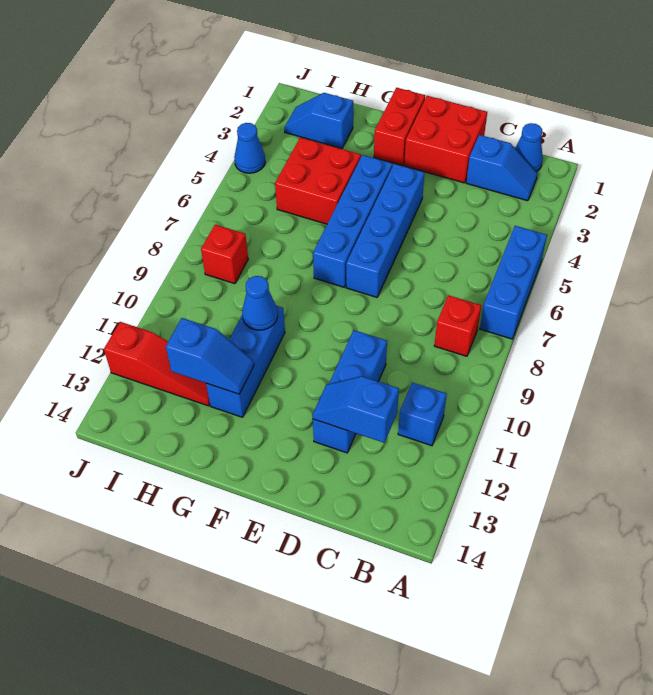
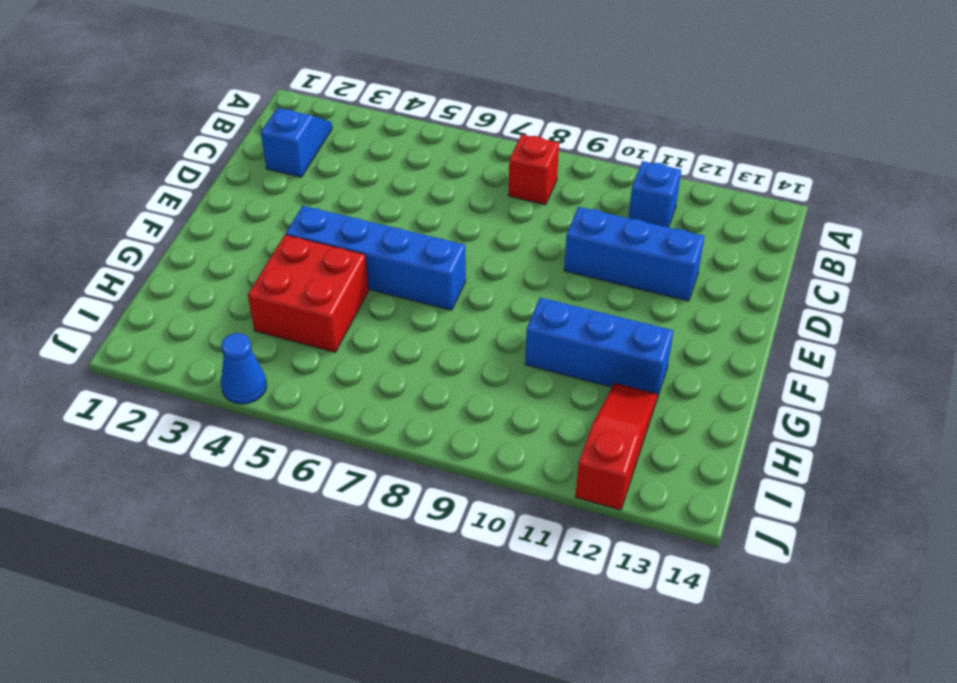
none -> blue 1x3 brick [480,226,547,339]
none -> blue 1x1 cone [515,123,543,172]
none -> red 2x2 brick [404,96,487,183]

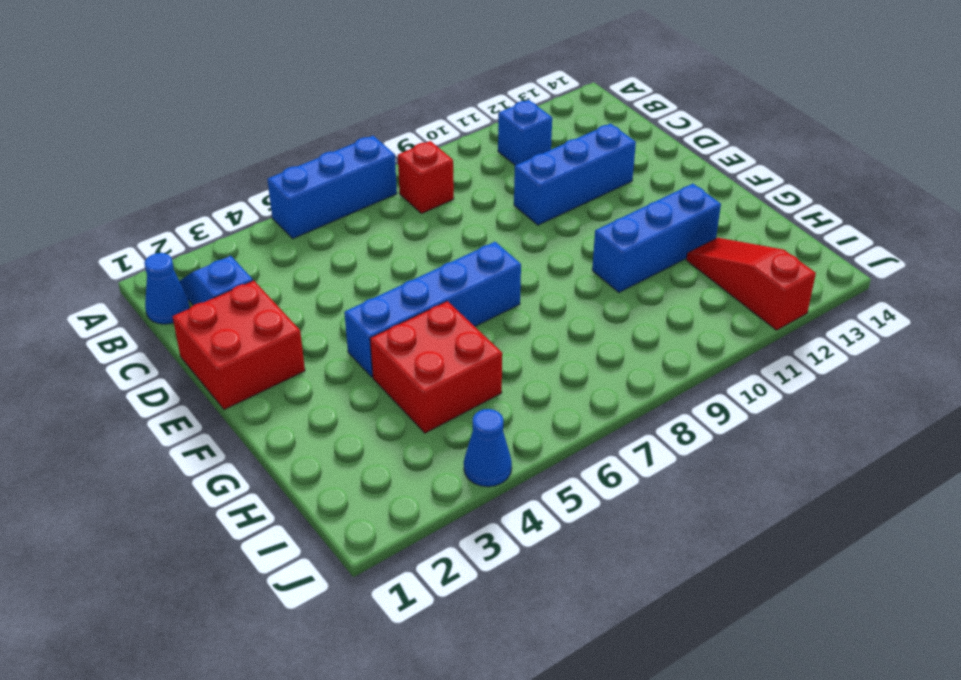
none -> blue 1x4 brick [346,164,424,297]
none -> red 1x2 brick [374,88,425,166]
none -> blue 1x2 slope [284,93,353,148]

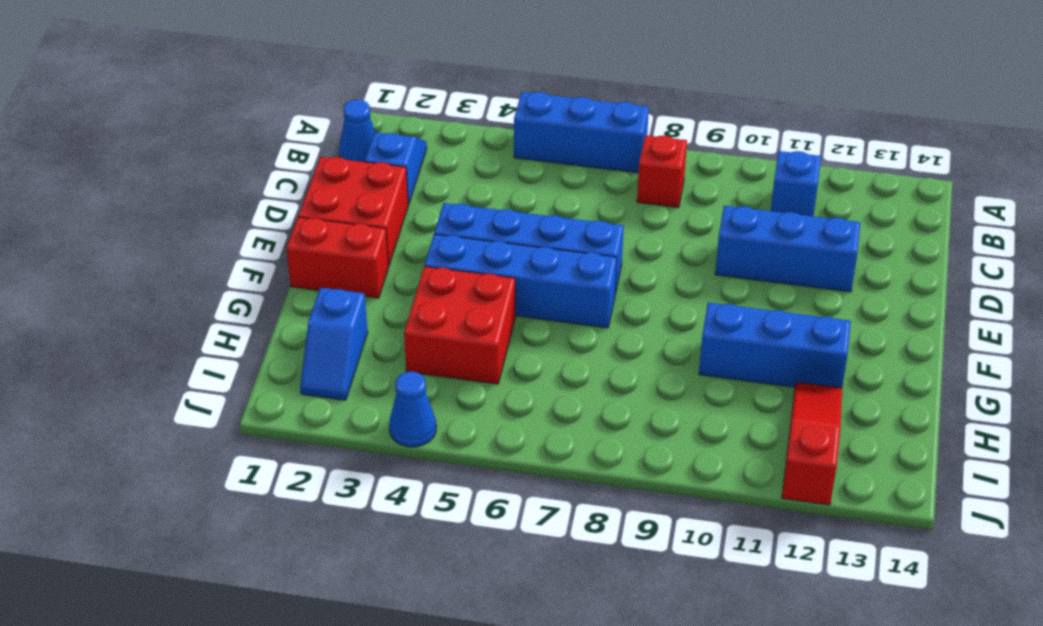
none -> red 1x1 brick [201,225,248,284]
none -> blue 1x2 slope [313,376,399,443]
none -> blue 1x1 cone [242,276,278,330]

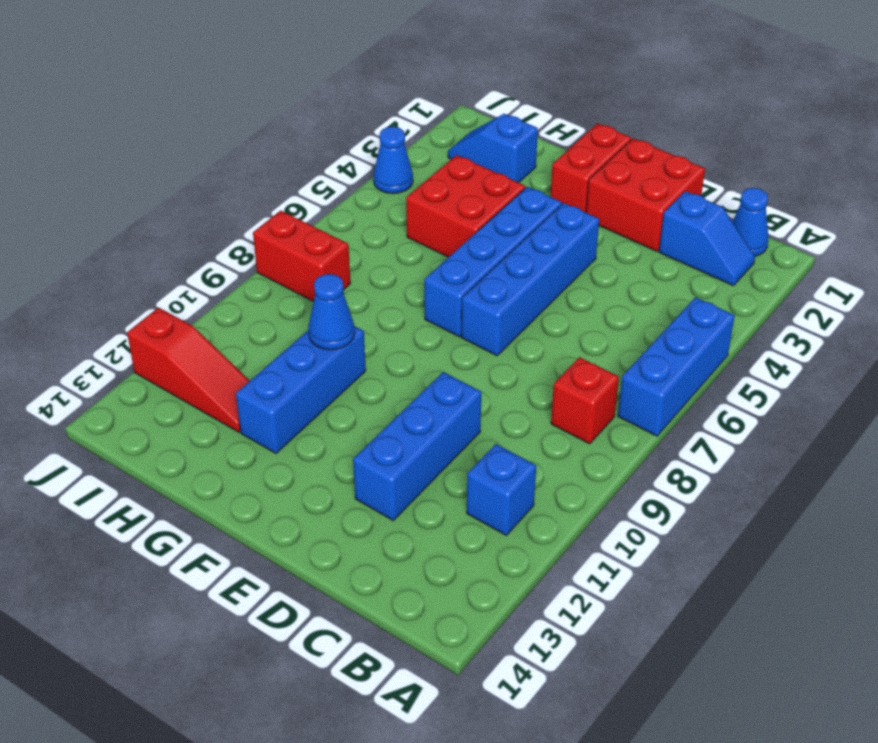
red 1x2 brick [253,211,350,302] -> red 1x1 brick [201,225,248,284]
none -> blue 1x2 slope [313,376,399,443]
none -> blue 1x2 slope [166,318,254,394]

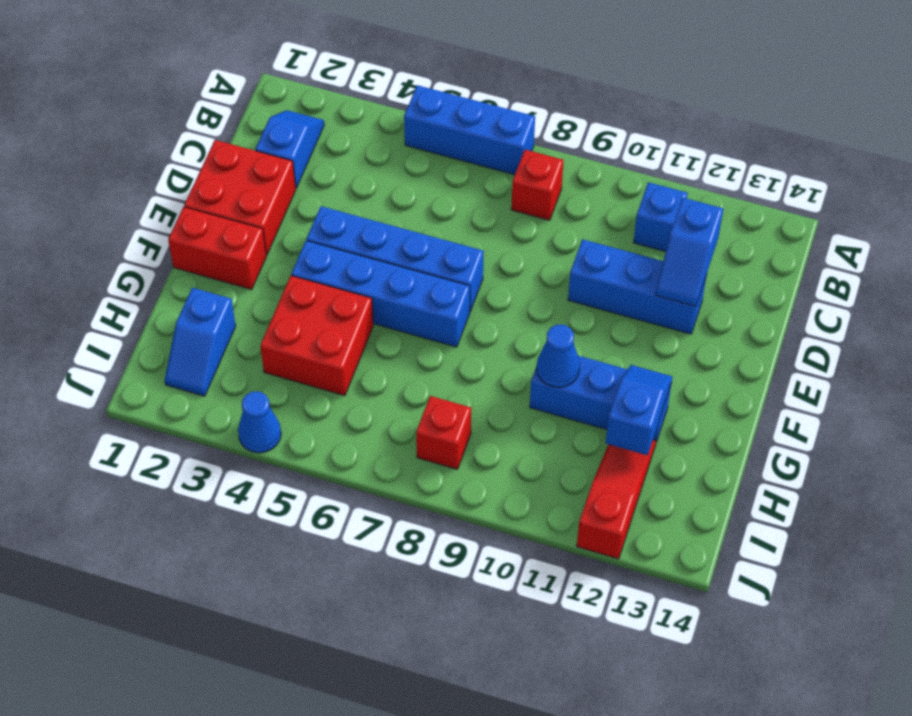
none -> blue 1x1 cone [515,123,543,172]

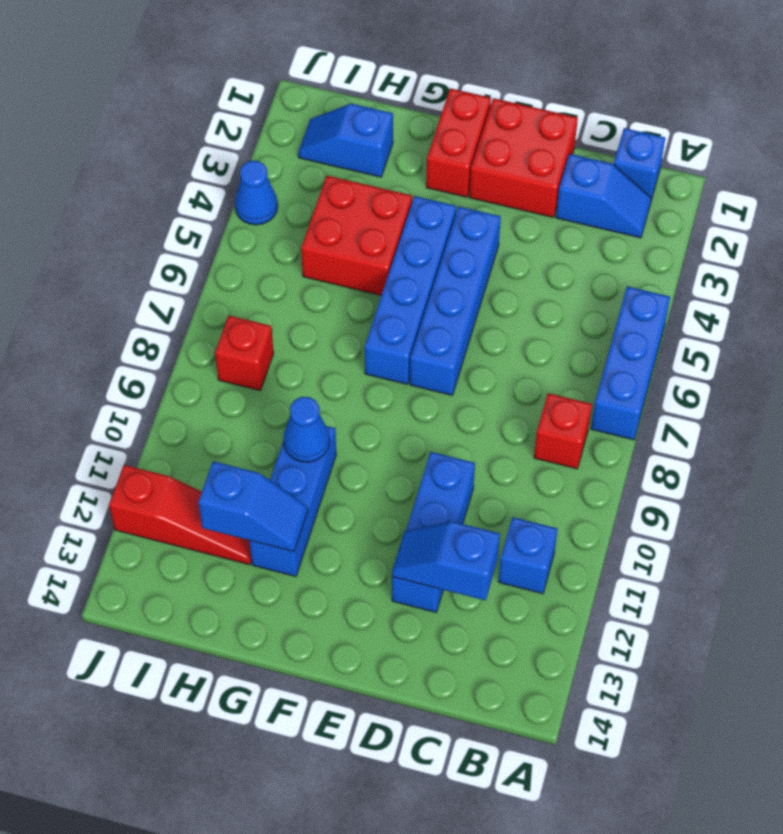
blue 1x1 brick [614,128,665,200] -> blue 1x1 cone [515,123,543,172]

